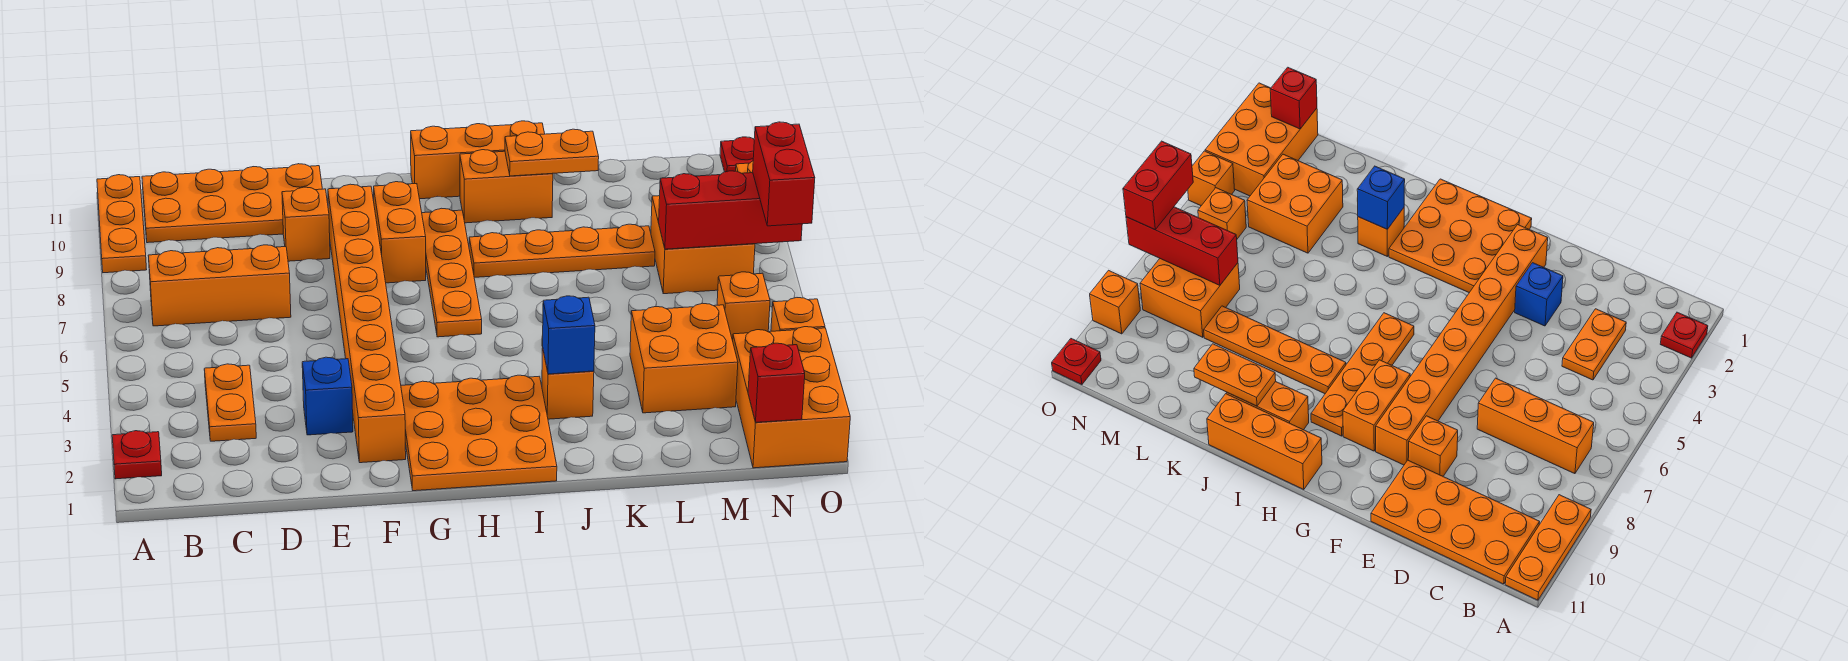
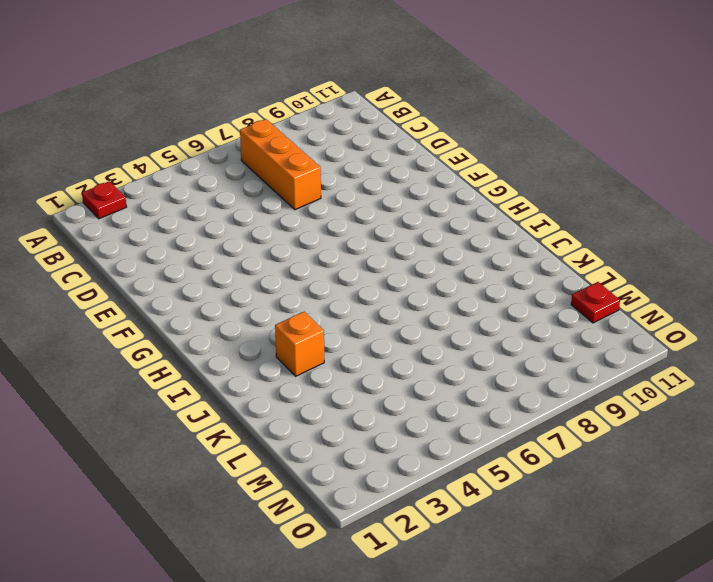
red 1x1 plate [571,282,620,323] -> red 1x1 plate moved to [720,137,754,172]
none -> orange 1x3 plate [97,175,147,273]
none -> orange 2x4 plate [142,164,322,243]
none -> orange 1x2 plate [204,364,256,441]

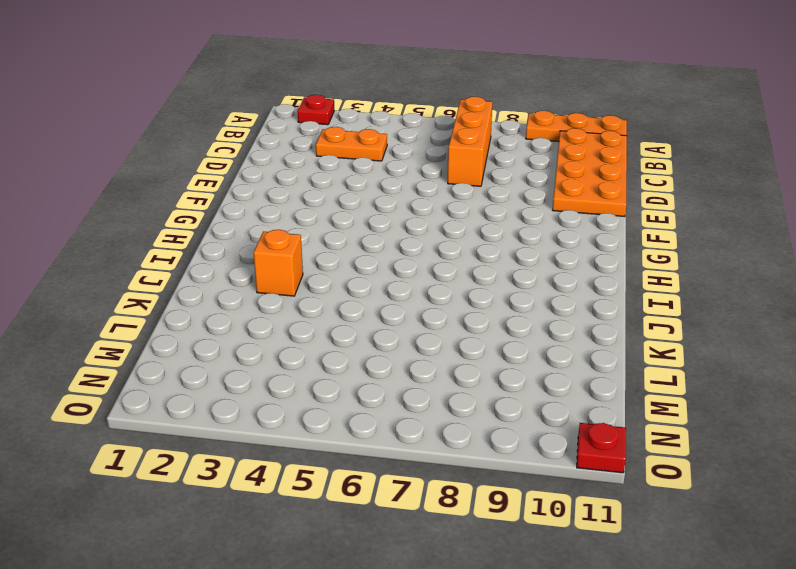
none -> blue 1x1 brick [302,357,353,435]
none -> orange 1x1 brick [282,187,330,261]
none -> orange 1x8 brick [328,184,406,463]

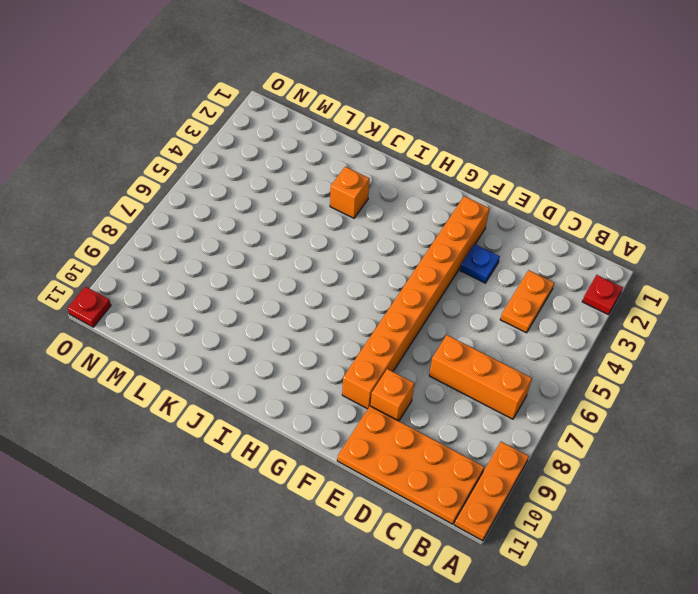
blue 1x1 plate [460,244,500,283] -> blue 1x1 brick [302,357,353,435]
none -> orange 3x3 plate [401,375,557,491]
none -> orange 1x2 brick [374,182,426,283]
none -> orange 1x4 plate [422,208,482,337]

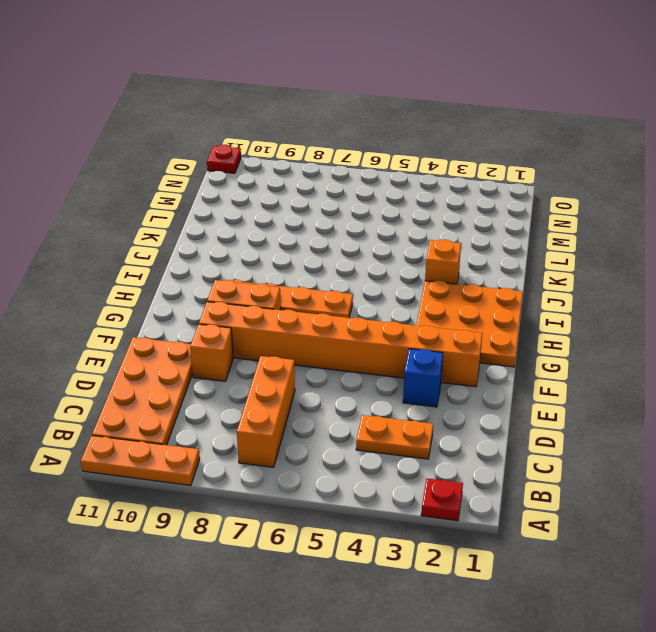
none -> orange 1x3 brick [411,121,545,199]
none -> orange 1x4 plate [469,224,655,277]
none -> orange 1x2 brick [460,150,553,223]

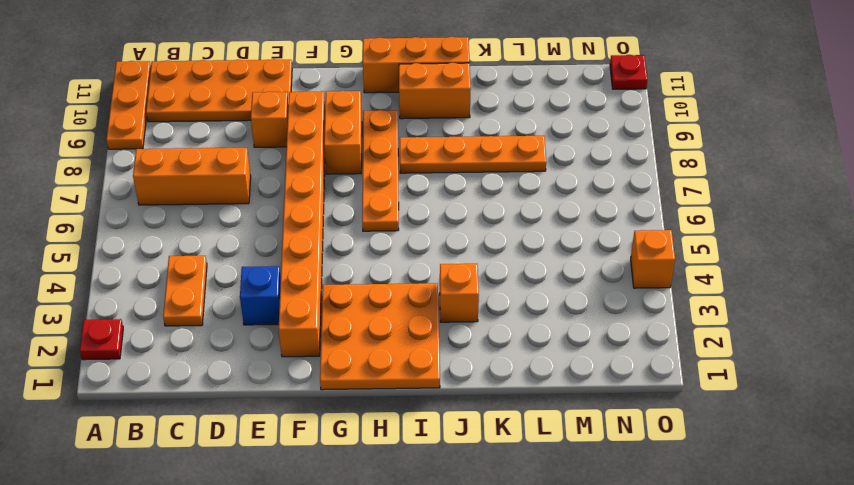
none -> orange 2x2 brick [630,303,738,413]
none -> orange 2x2 brick [651,196,755,294]
none -> orange 2x3 brick [733,327,850,468]

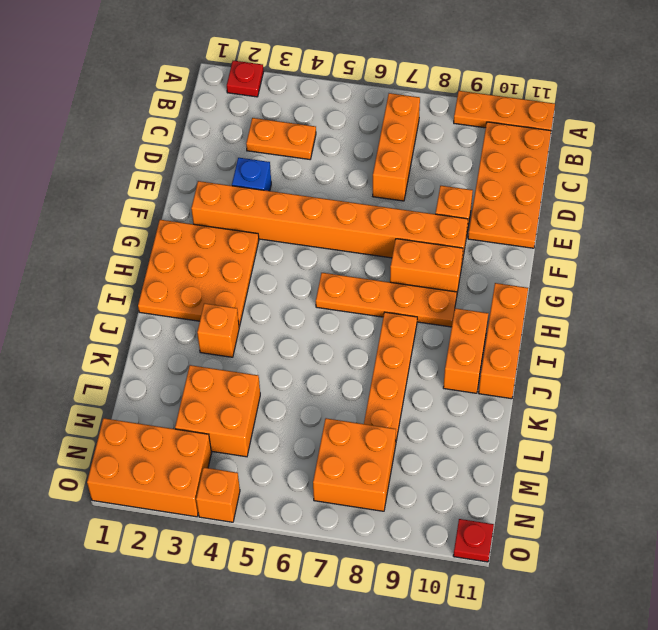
none -> orange 1x1 brick [717,272,770,340]
none -> orange 1x1 brick [1090,270,1140,334]
none -> blue 1x1 brick [543,296,595,374]

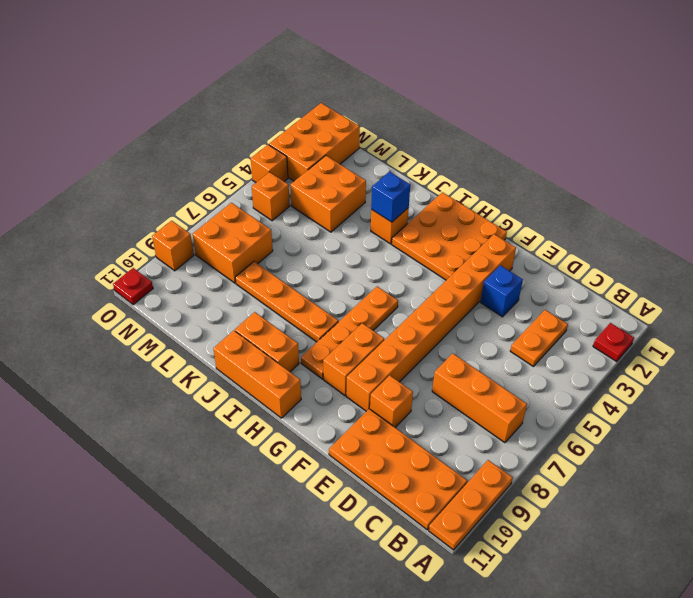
none -> orange 1x2 plate [505,129,599,176]
none -> red 1x3 brick [659,171,802,249]
none -> red 1x1 brick [748,343,805,422]

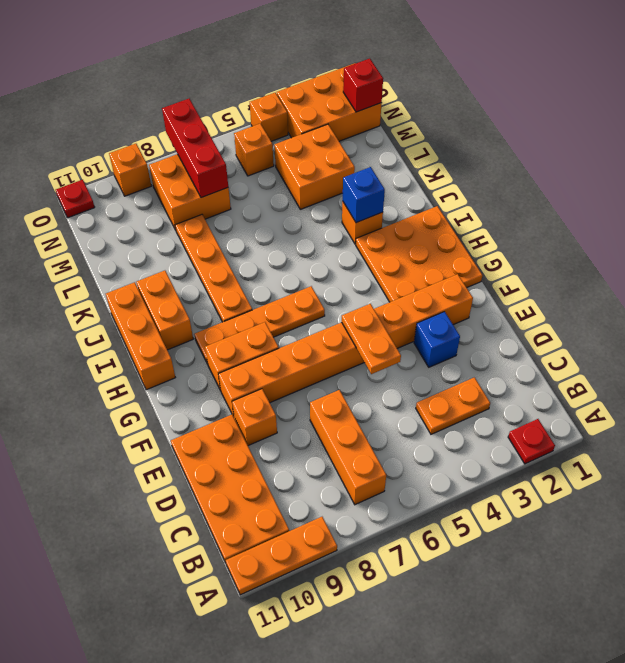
orange 1x2 plate [342,304,401,374] -> orange 1x2 plate moved to [505,129,599,176]
none -> red 1x2 brick [753,122,815,226]

